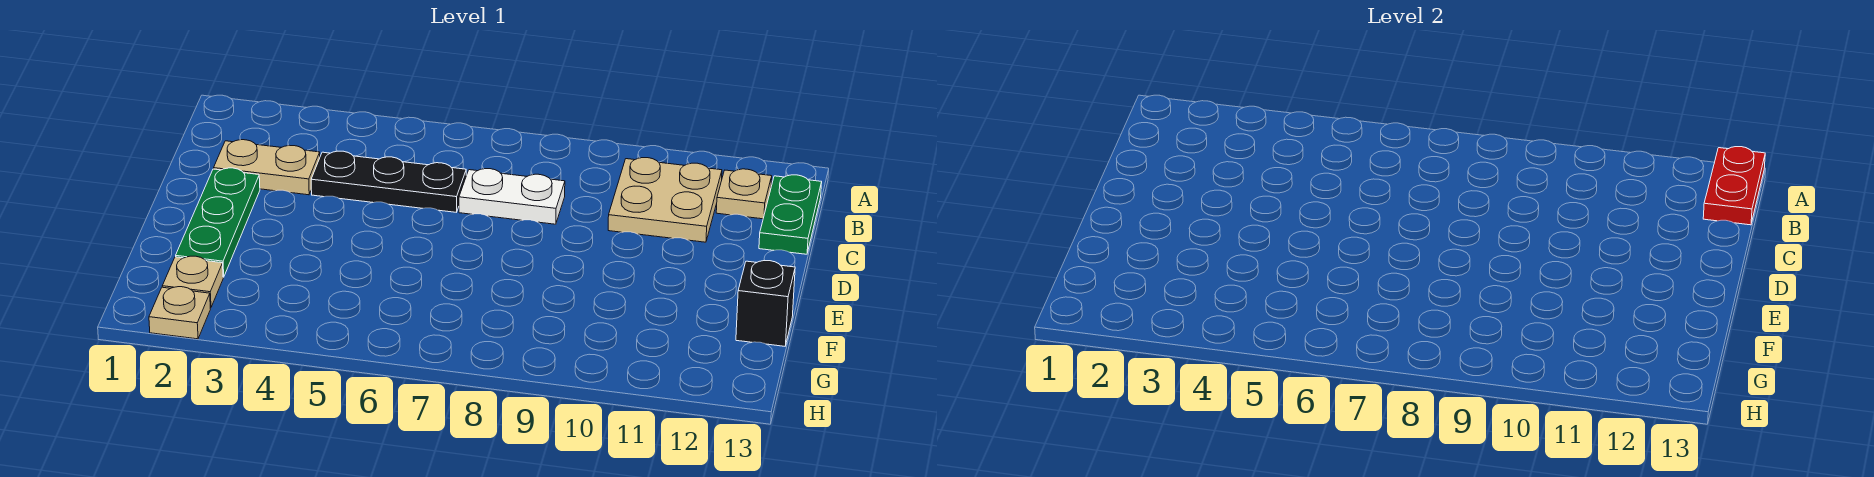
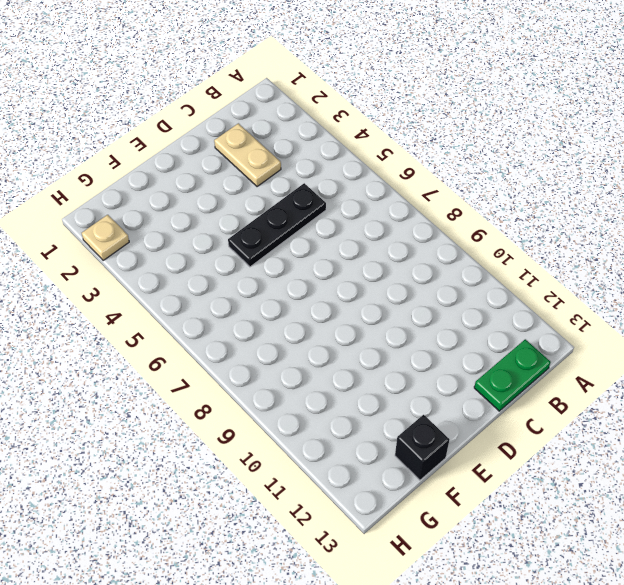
black 1x3 plate [228,183,326,267] -> black 1x3 plate turned to [311,151,466,212]
none -> tan 2x2 plate [608,158,722,242]
none -> tan 1x1 plate [716,169,772,219]

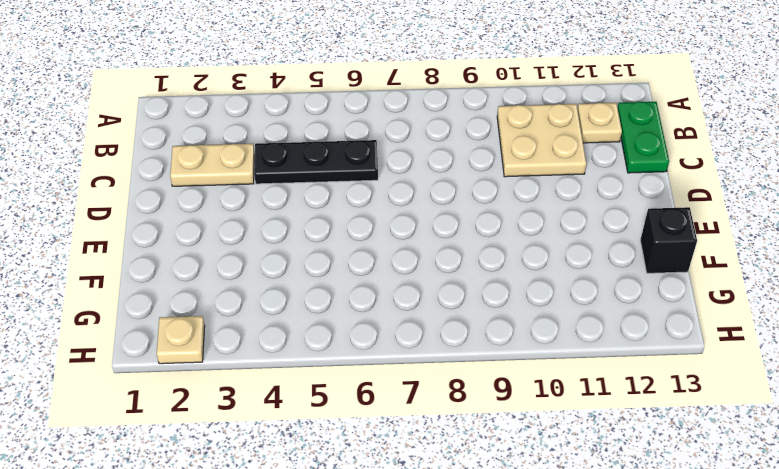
none -> white 1x2 plate [459,169,565,224]
none -> green 1x3 plate [176,168,260,277]

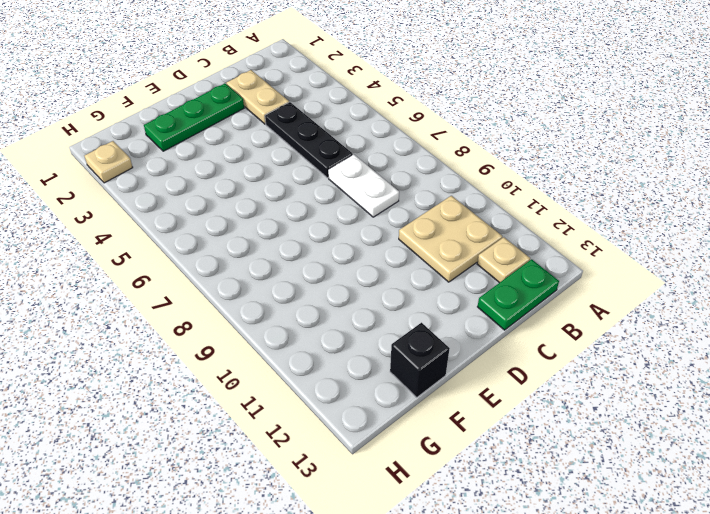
none -> tan 1x1 plate [162,256,223,308]
none -> red 1x2 plate [1703,147,1765,225]

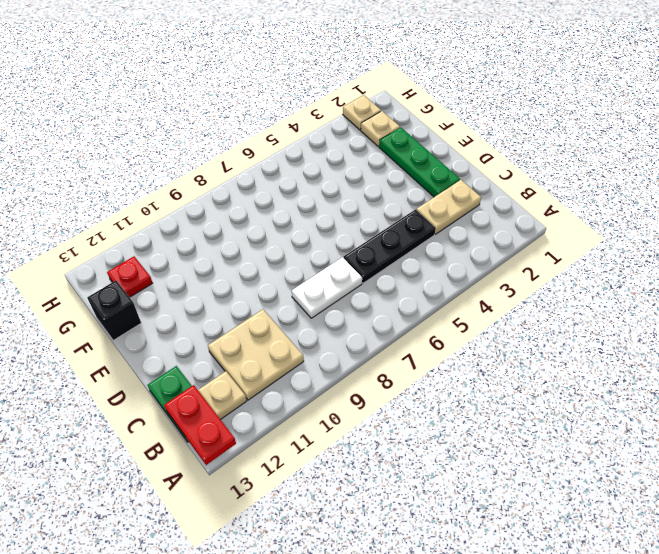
red 1x1 plate [107,257,152,297] -> none

